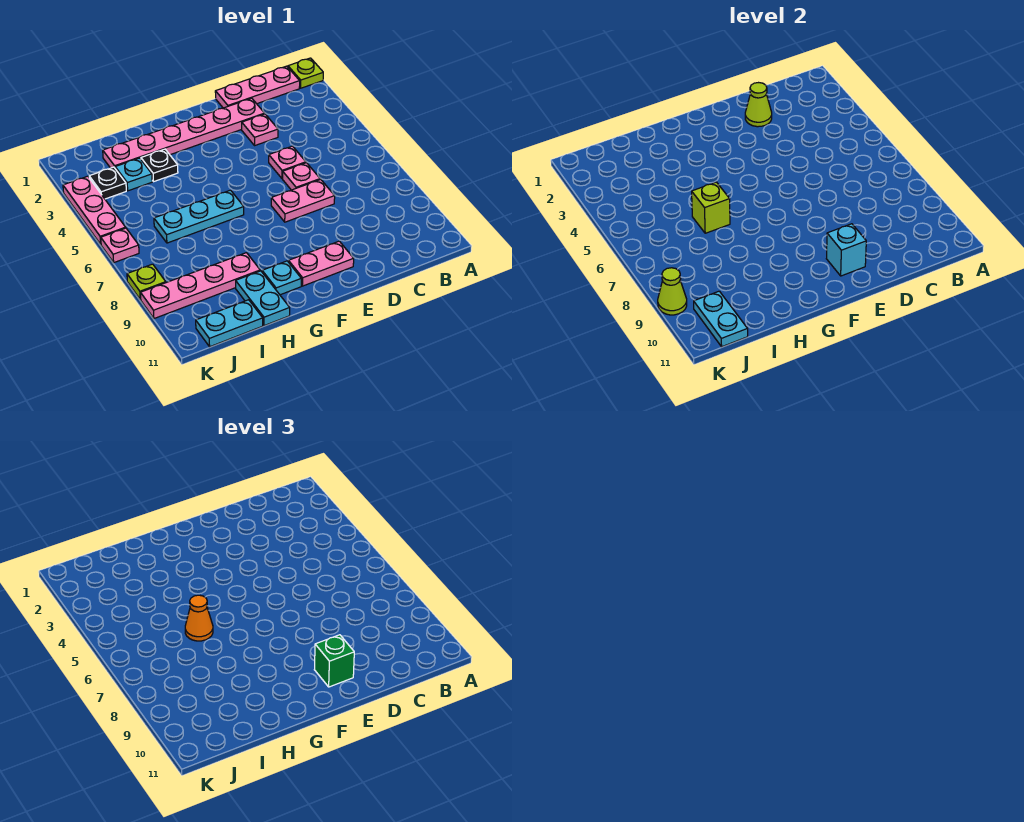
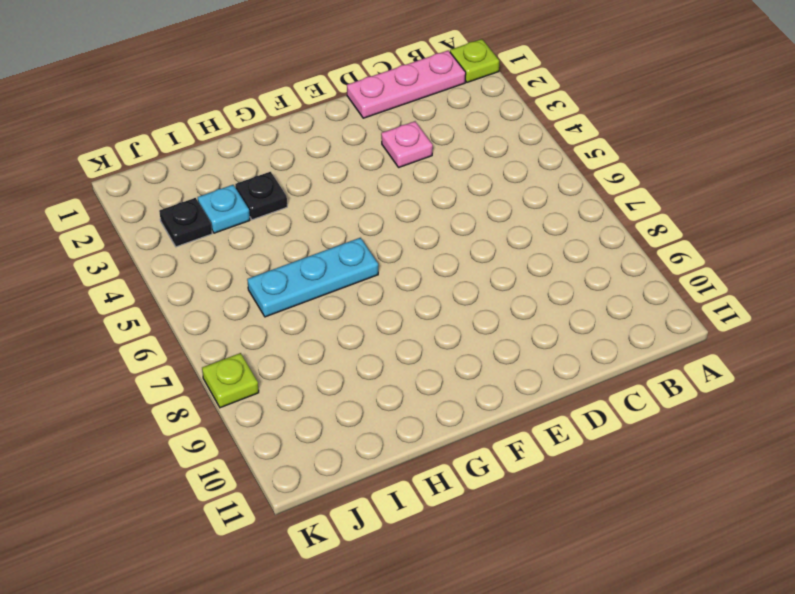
none -> pink 1x6 plate [103,98,265,168]
none -> pink 1x1 plate [269,146,306,179]
none -> pink 1x1 plate [283,163,320,190]

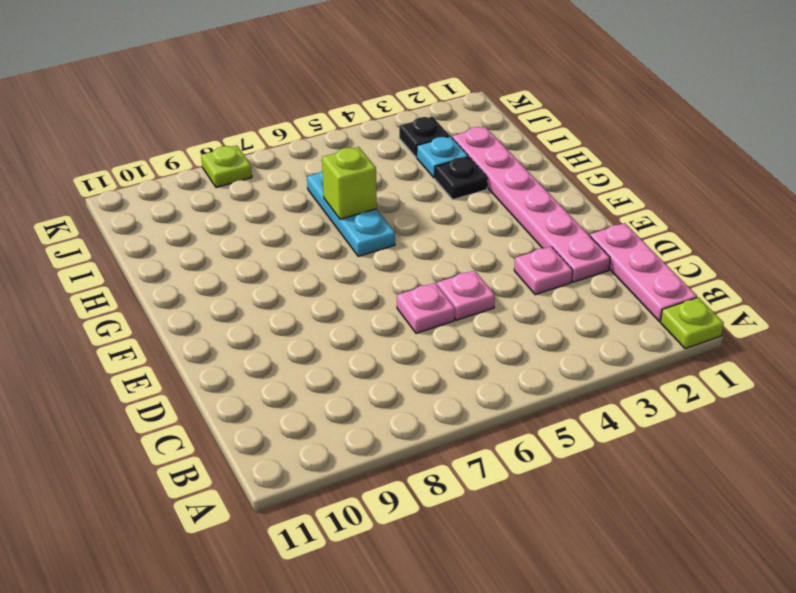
none -> pink 1x2 plate [271,179,335,222]
none -> pink 1x2 plate [289,241,354,286]
none -> cyan 1x1 plate [262,261,301,295]

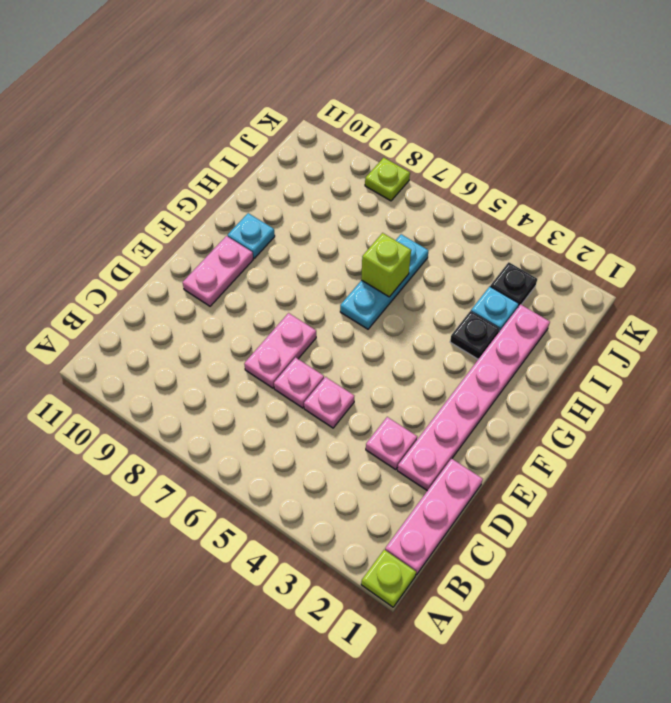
none -> pink 1x4 plate [141,253,260,319]
none -> cyan 1x2 plate [236,271,290,326]
none -> cyan 1x2 plate [196,300,263,347]

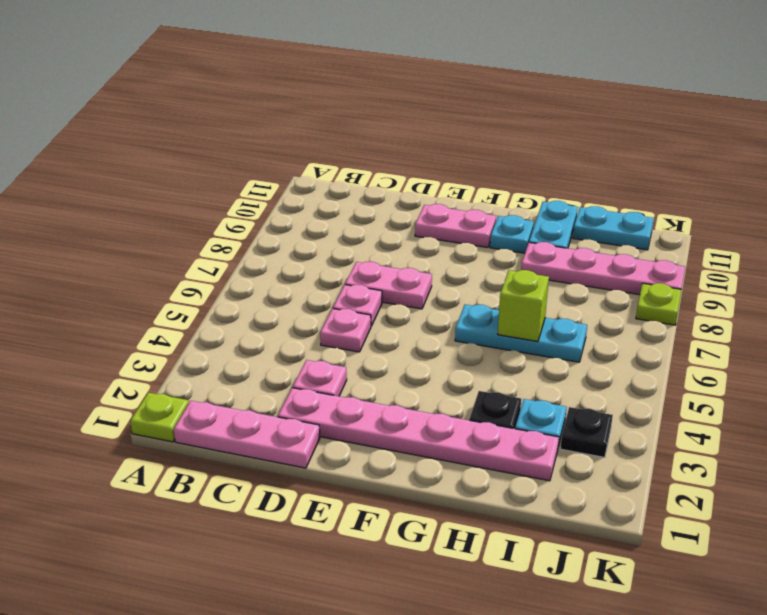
none -> pink 1x3 plate [63,176,126,244]
none -> pink 1x1 plate [101,228,139,262]
none -> lime 1x1 cone [745,83,772,127]

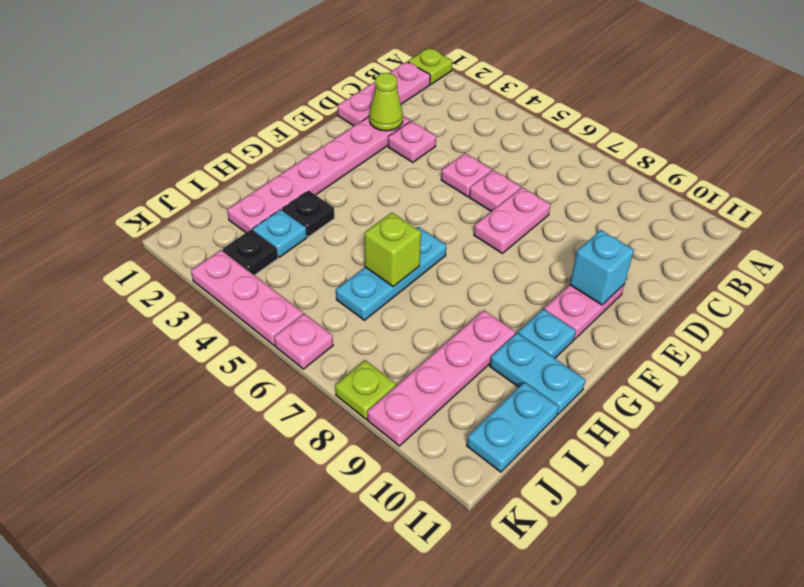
none -> cyan 1x2 plate [694,291,748,347]
none -> lime 1x1 cone [658,268,687,315]
none -> green 1x1 brick [314,635,354,687]

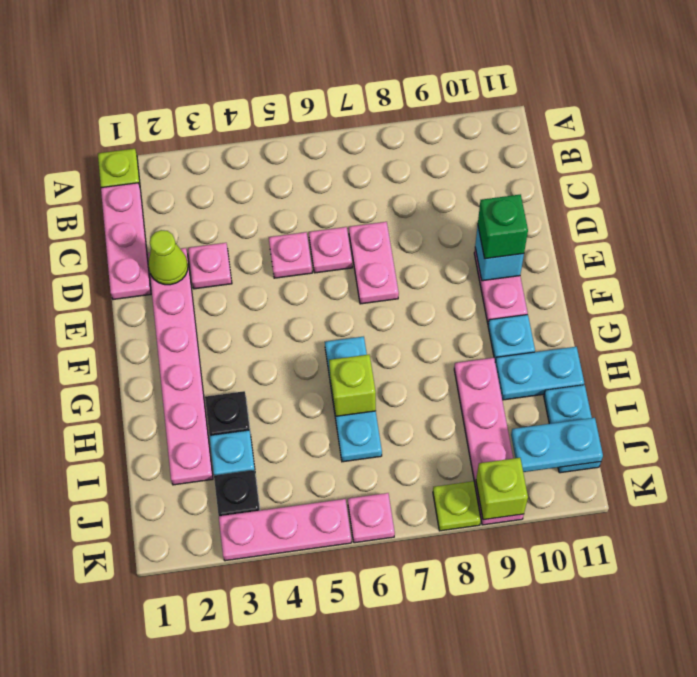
lime 1x1 brick [476,458,528,520] -> lime 1x1 cone [658,268,687,315]
none -> orange 1x1 cone [185,595,213,641]

